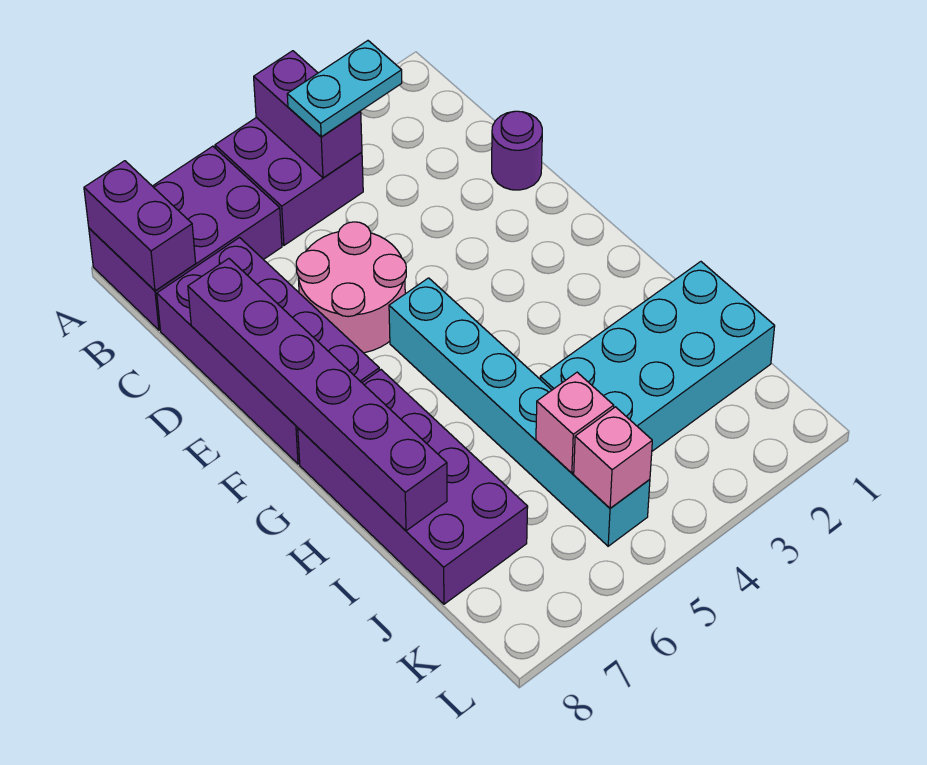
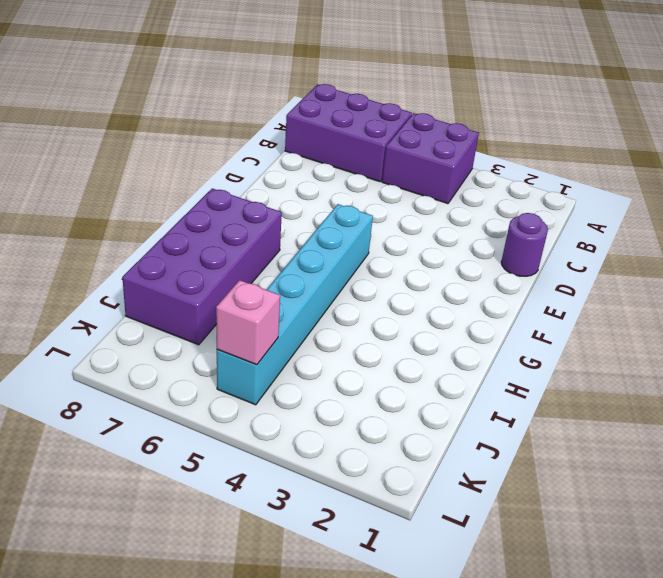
none -> purple 2x4 brick [157,238,379,464]
none -> pink 2x2 round brick [296,222,406,353]
none -> cyan 2x4 brick [540,262,775,451]

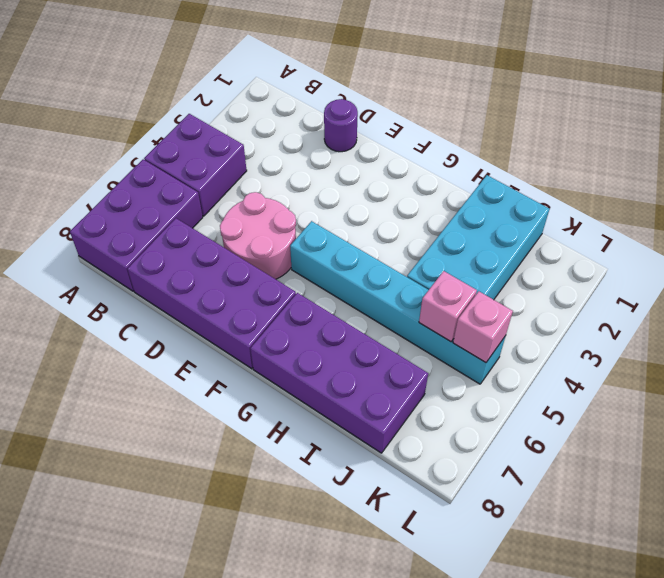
none -> purple 1x2 brick [254,51,362,178]
none -> purple 1x2 brick [84,161,196,291]
none -> purple 1x6 brick [188,259,447,531]

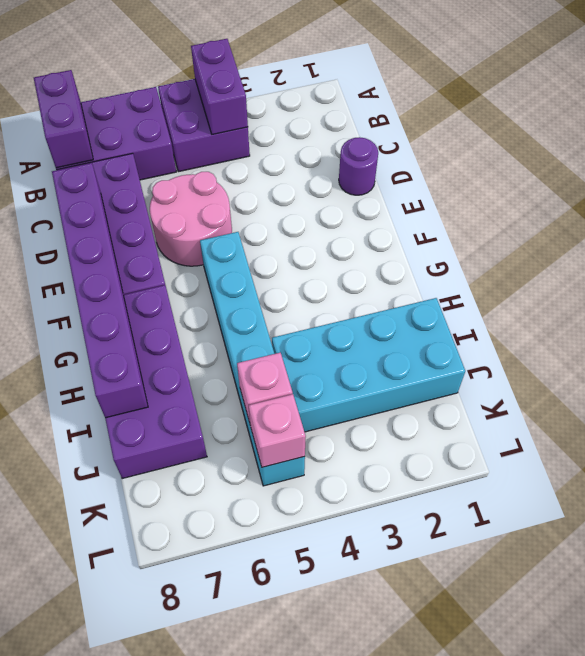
none -> cyan 1x2 plate [287,41,402,137]

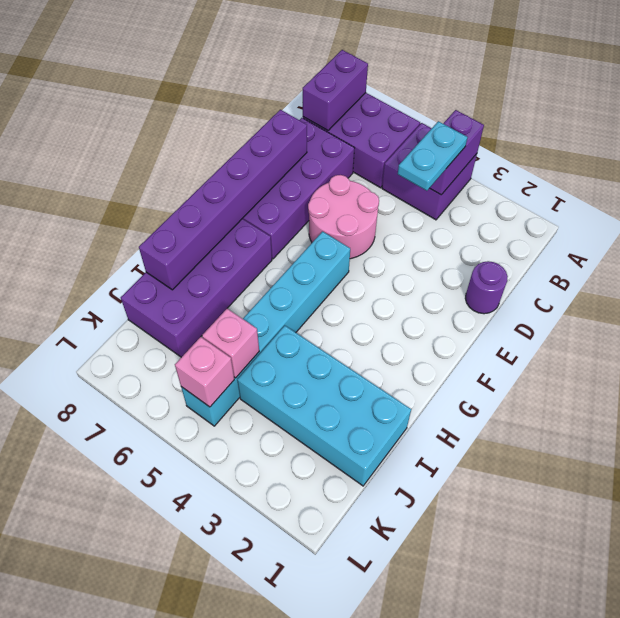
cyan 1x2 plate [398,121,467,191] -> cyan 1x2 plate turned to [287,41,402,137]

